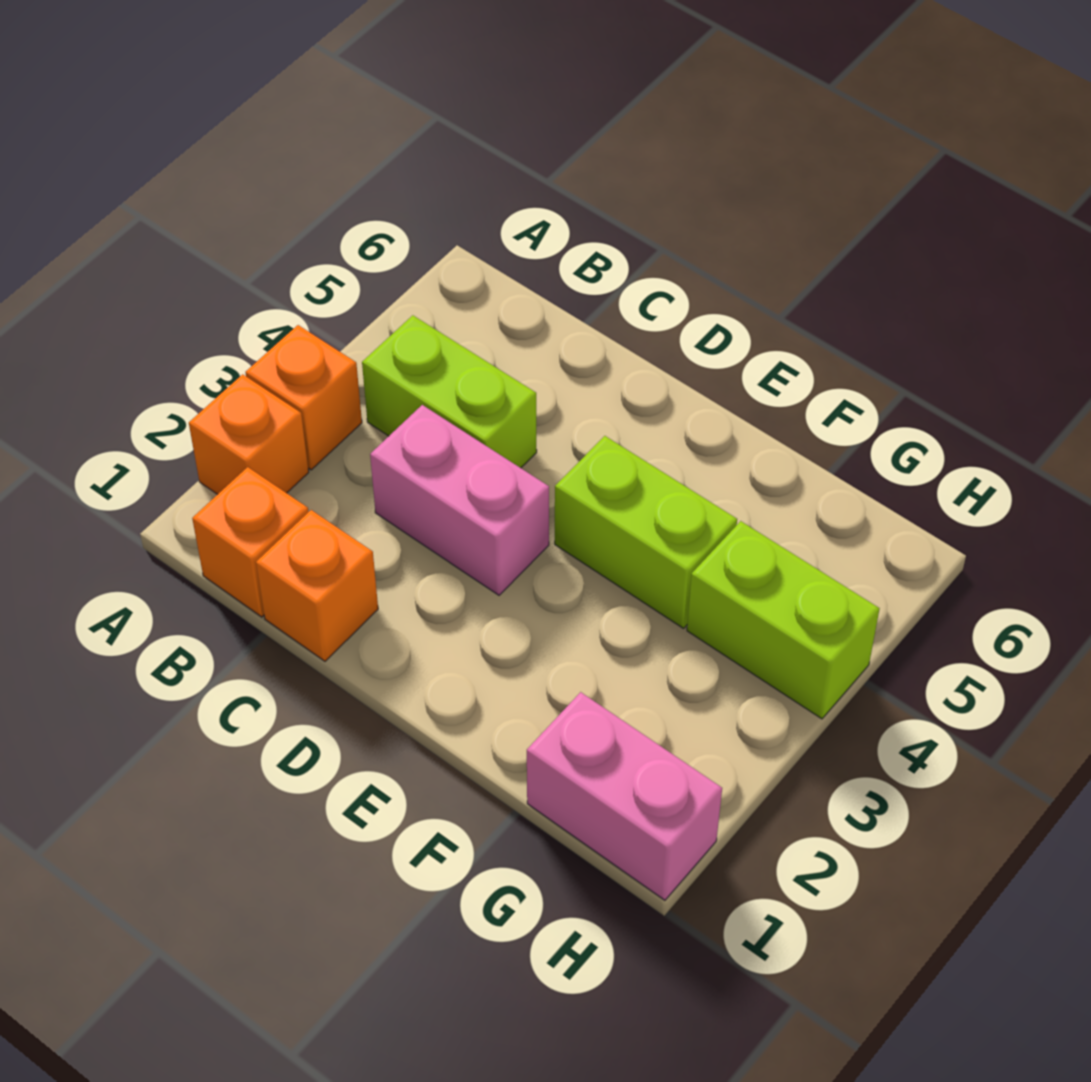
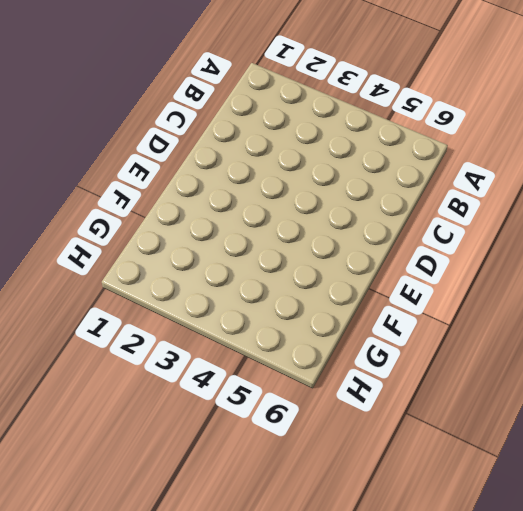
none -> orange 1x1 brick [189,374,309,494]
none -> orange 1x1 brick [245,325,362,470]

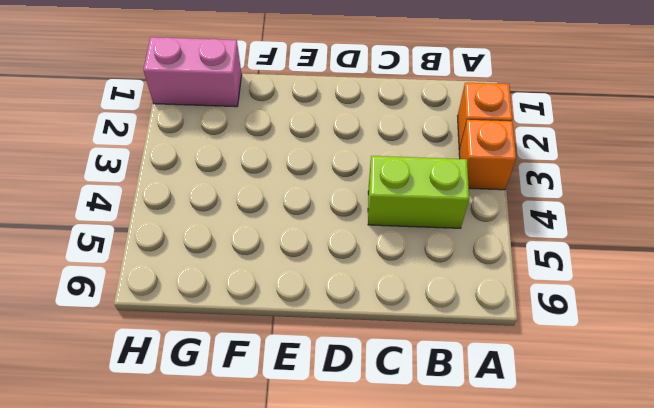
none -> orange 1x1 brick [192,467,308,617]
none -> orange 1x1 brick [256,510,378,661]

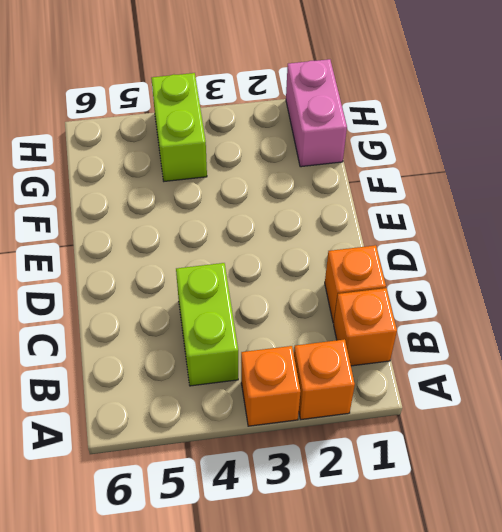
none -> pink 1x2 brick [370,405,549,595]
none -> lime 1x2 brick [555,436,737,628]

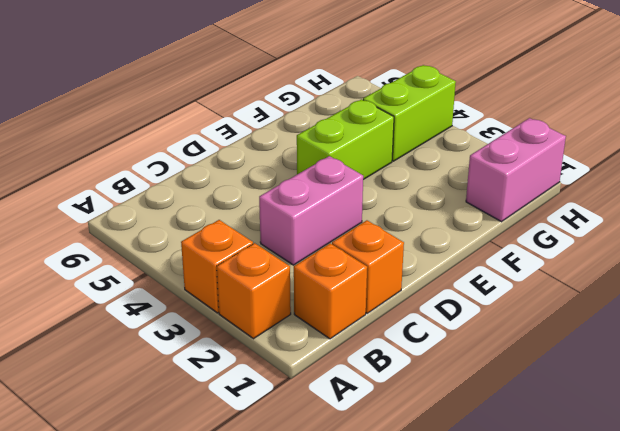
none -> lime 1x2 brick [362,315,537,468]

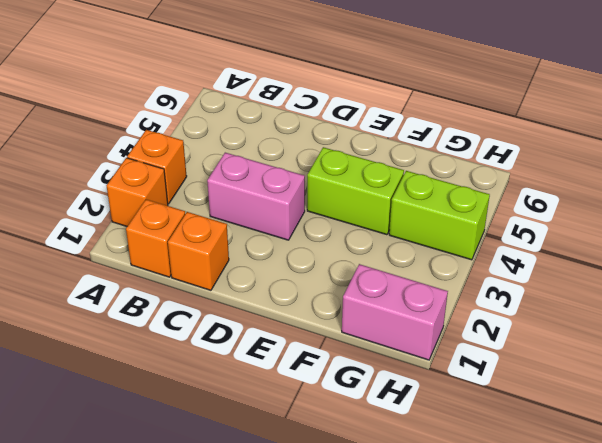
none -> lime 1x2 brick [362,315,537,468]

